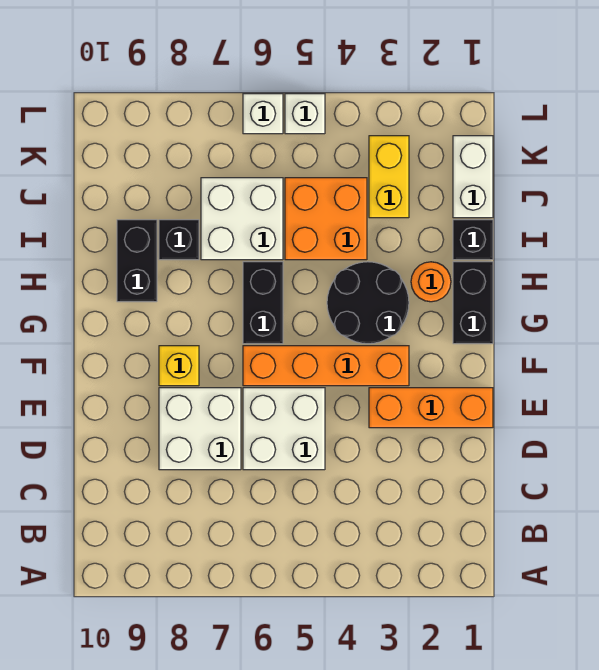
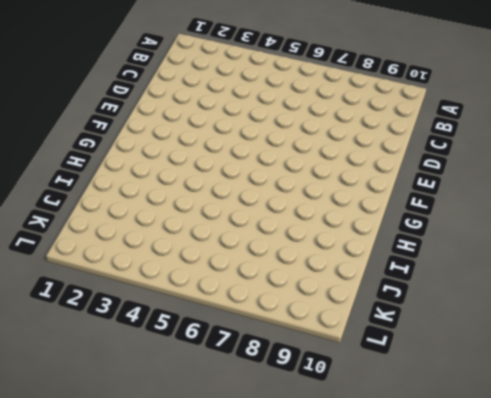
none -> white 2x2 brick [243,388,325,470]
none -> white 2x2 brick [159,388,241,470]
none -> orange 1x3 brick [369,388,493,428]

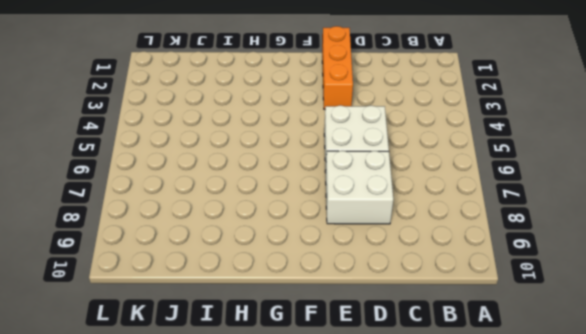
none -> orange 1x4 brick [243,346,409,386]
none -> yellow 1x1 brick [159,346,199,386]
none -> black 1x2 brick [453,262,493,344]

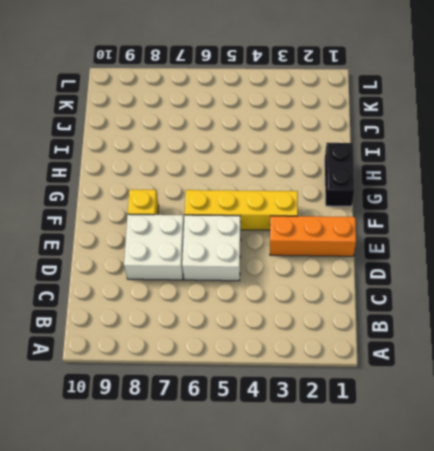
yellow 1x4 brick [185,190,298,230] -> orange 1x4 brick [243,346,409,386]
none -> black 2x2 round brick [327,262,409,344]
none -> black 1x2 brick [243,262,283,344]
none -> orange 1x1 round brick [411,262,451,302]

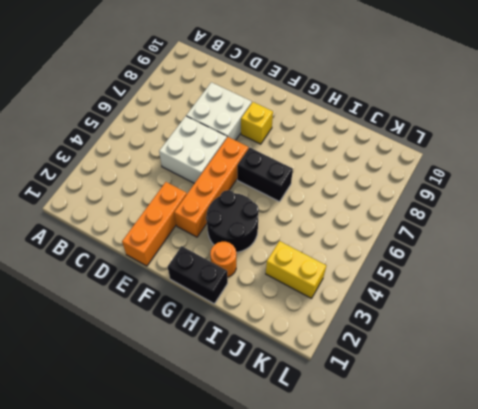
none -> black 1x2 brick [117,220,157,302]
none -> black 1x1 brick [453,220,493,260]
none -> orange 2x2 brick [285,178,367,260]

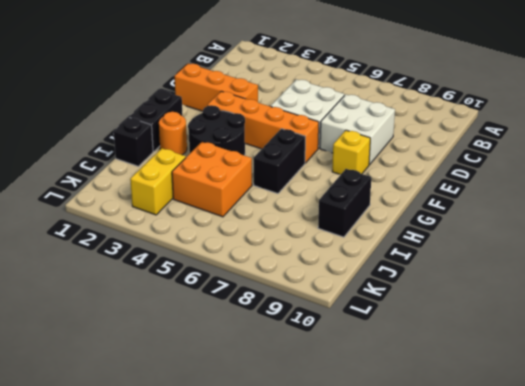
none -> white 2x2 brick [201,178,283,260]
none -> black 1x1 brick [159,220,199,260]
none -> white 1x2 brick [453,136,493,218]

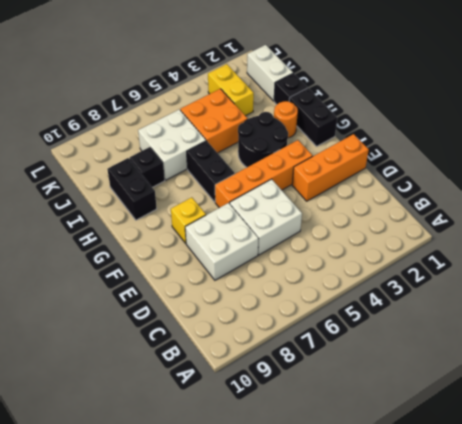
none -> white 1x1 brick [285,94,325,134]
none -> white 1x1 brick [243,94,283,134]

